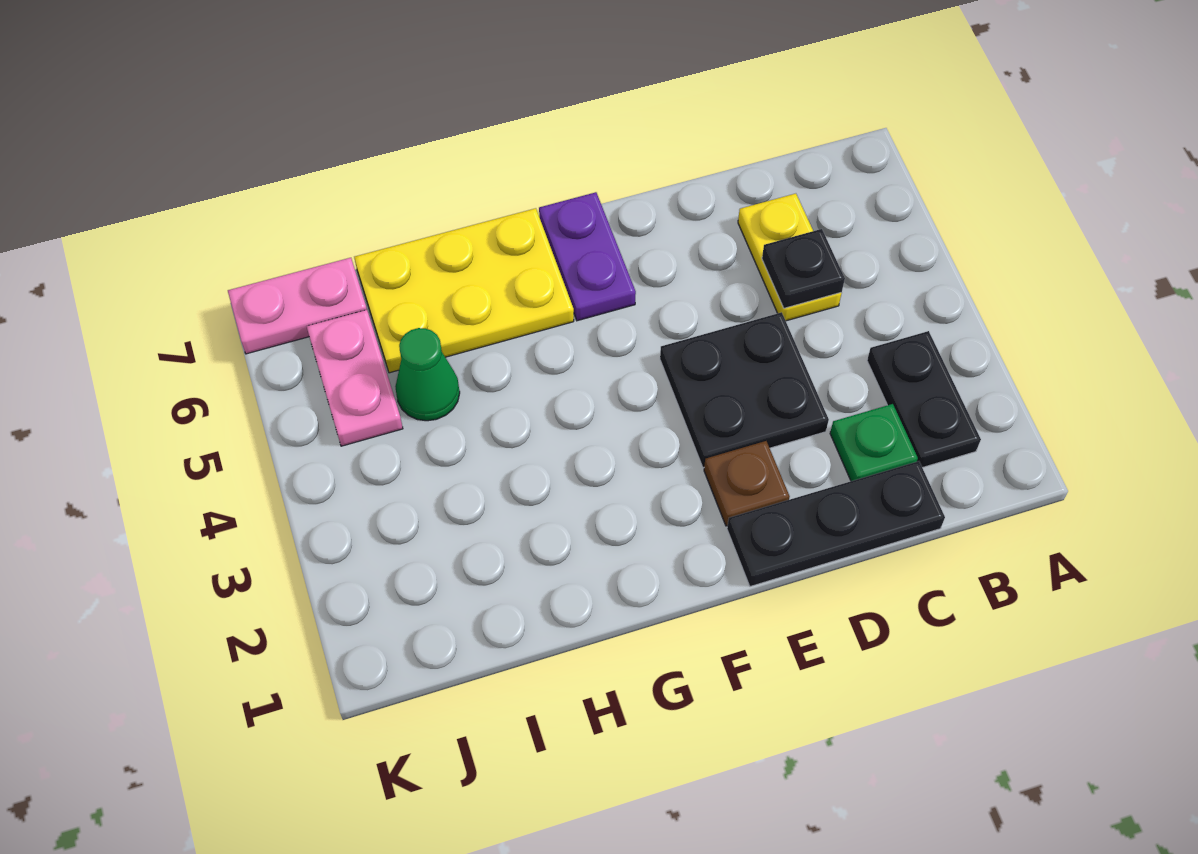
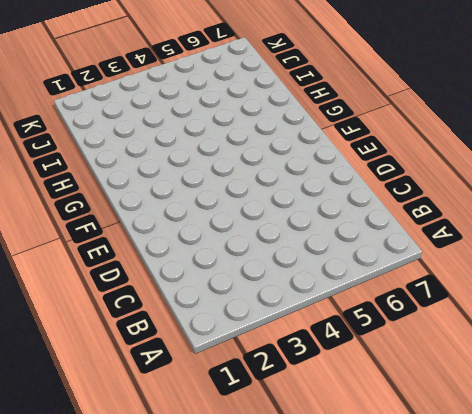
none -> black 1x2 plate [867,331,981,468]
none -> black 1x3 plate [727,461,945,587]
none -> green 1x1 plate [830,404,918,481]

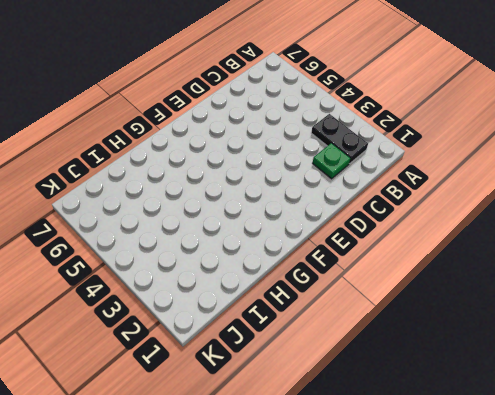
none -> black 1x3 plate [727,461,945,587]
none -> yellow 1x2 plate [738,194,842,321]
none -> black 2x2 plate [660,312,829,468]

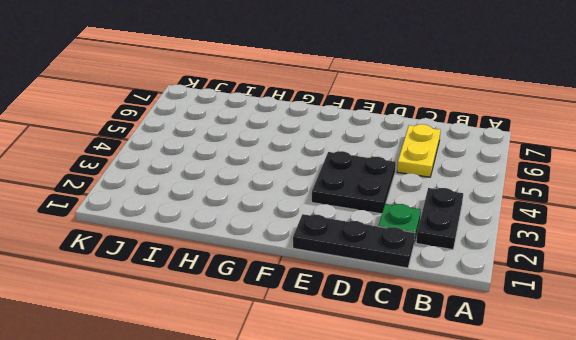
none -> brown 1x1 plate [704,441,790,526]
none -> purple 1x2 plate [539,192,636,321]
none -> yellow 2x3 plate [354,208,574,373]

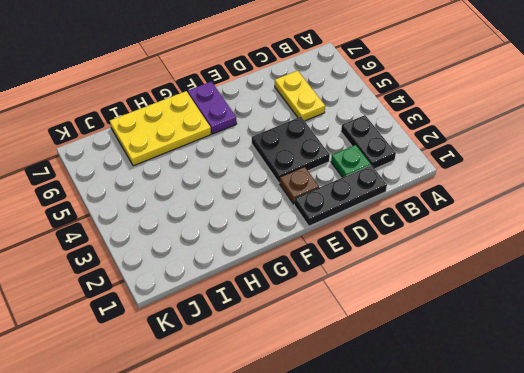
none -> green 1x1 cone [395,328,460,421]
none -> pink 1x2 plate [307,310,403,446]
none -> pink 1x2 plate [228,258,367,354]

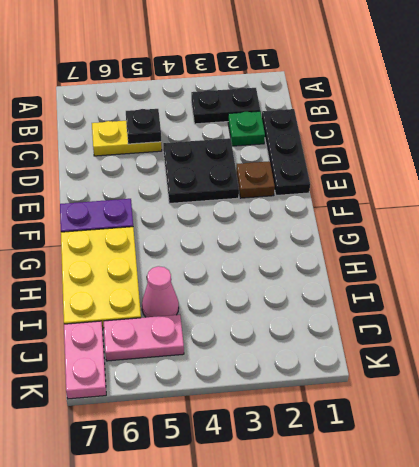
pink 1x1 cone [142,266,179,317] -> green 1x1 cone [395,328,460,421]

